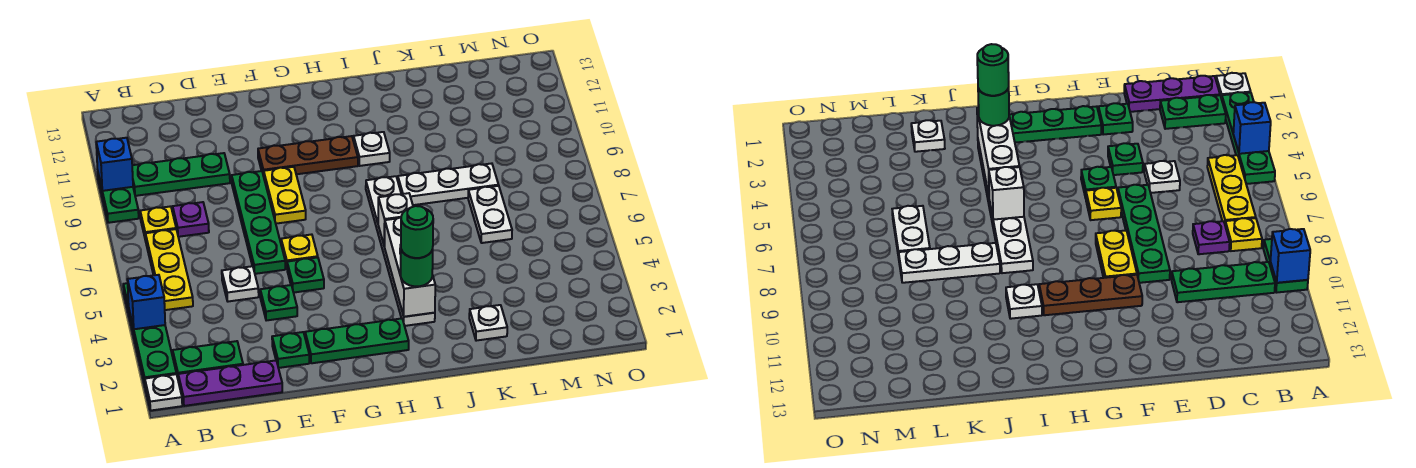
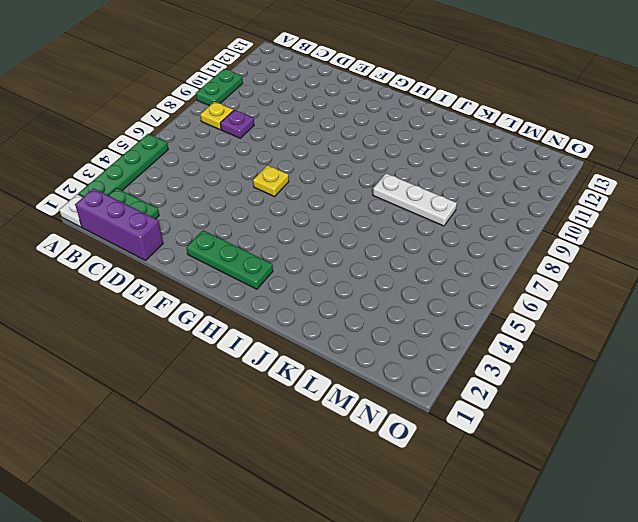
purple 1x3 brick [75,188,163,260] -> purple 1x3 plate [178,361,282,406]
none -> yellow 1x3 plate [145,229,193,310]
none -> green 1x3 plate [132,153,230,196]
none -> white 1x1 plate [222,266,259,302]

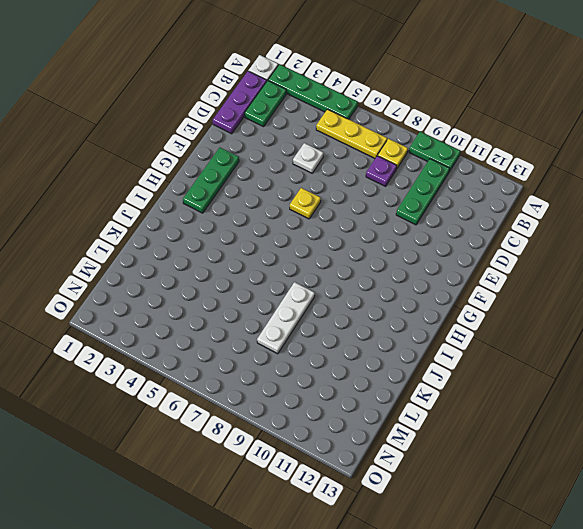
none -> green 1x1 plate [272,332,309,368]
none -> green 1x1 plate [260,285,297,321]
none -> green 1x4 plate [232,171,285,274]

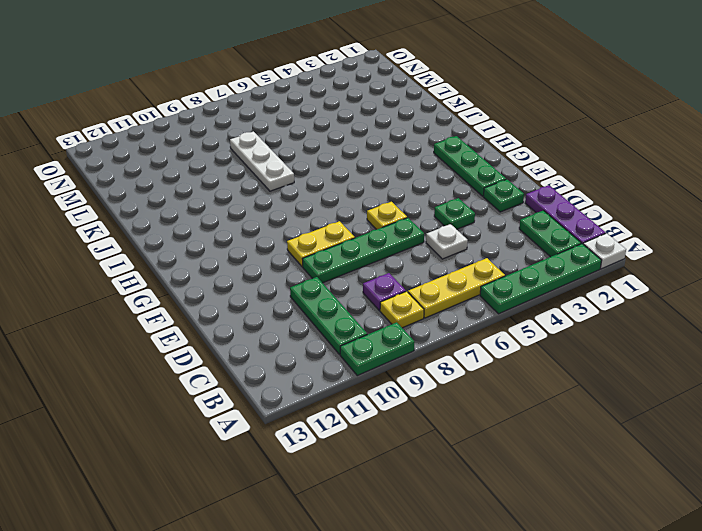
none -> green 1x1 plate [287,257,324,293]
none -> brown 1x3 plate [258,136,358,176]
none -> white 1x6 plate [366,176,435,326]

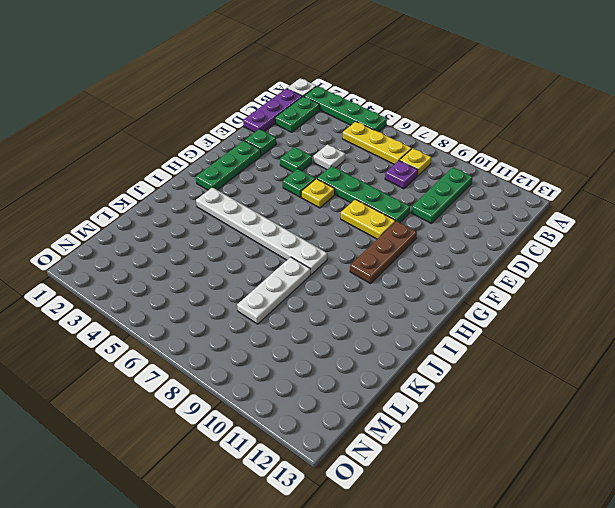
none -> green 1x2 plate [98,174,139,223]
none -> white 1x1 plate [354,132,390,166]
none -> white 1x1 plate [469,305,507,341]

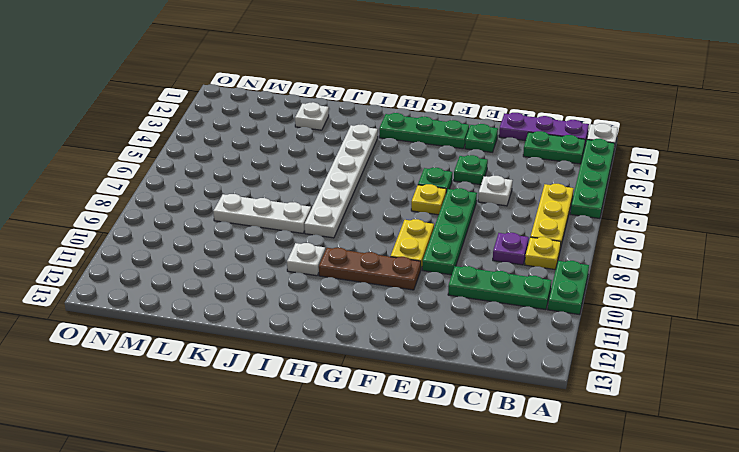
none -> white 1x2 plate [468,186,512,243]
none -> blue 1x1 brick [127,275,165,329]
none -> blue 1x1 brick [96,138,133,191]

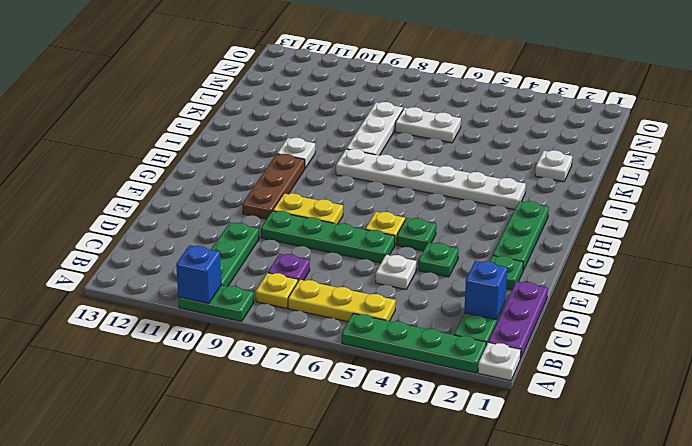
blue 1x1 brick [464,261,507,320] -> blue 1x1 brick moved to [127,275,165,329]
none -> white 1x3 brick [385,217,435,317]
none -> white 1x1 brick [378,193,413,247]
none -> green 1x1 round brick [401,250,433,287]

